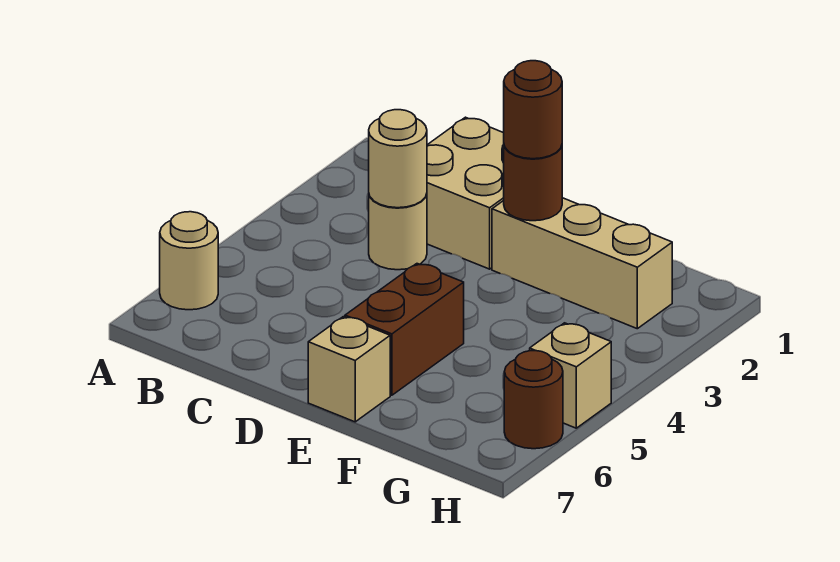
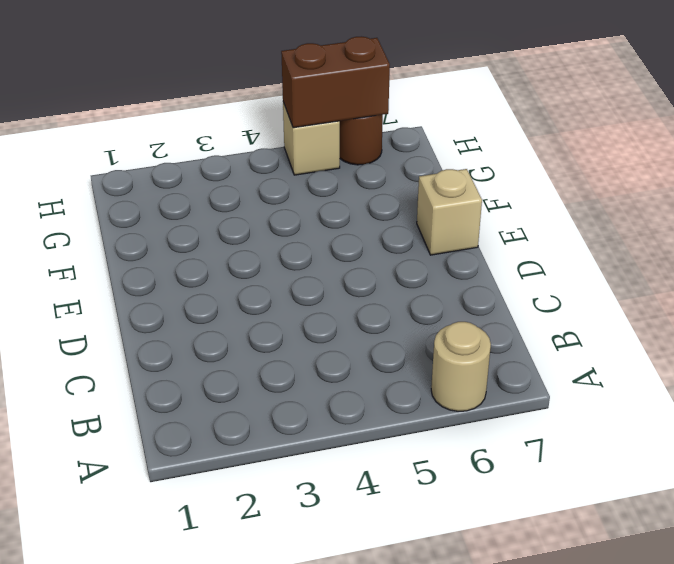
brown 1x2 brick [281,36,390,128] -> brown 1x2 brick moved to [345,264,464,395]
none -> tan 2x2 brick [427,117,504,269]
none -> tan 1x1 round brick [369,194,427,270]

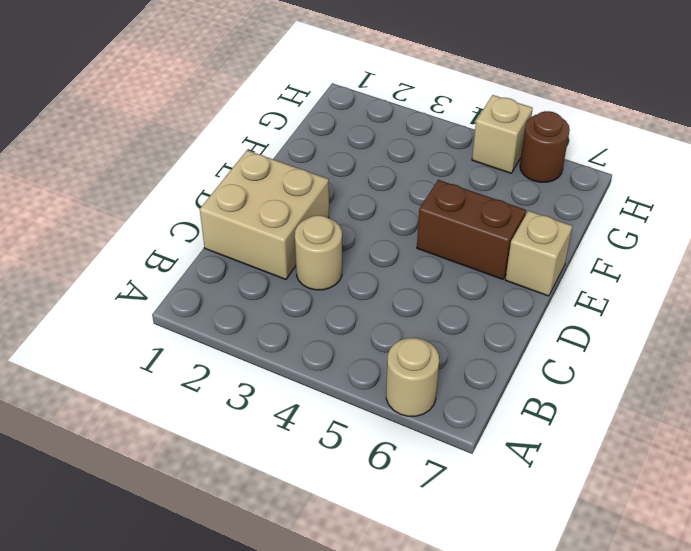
none -> tan 1x3 brick [492,198,672,329]
none -> tan 1x1 round brick [369,110,427,208]

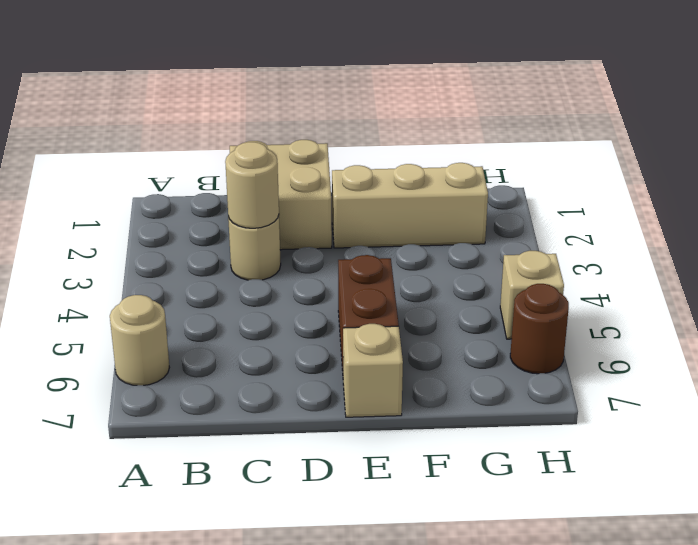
none -> brown 1x1 round brick [504,146,562,221]
none -> brown 1x1 round brick [504,61,562,159]

